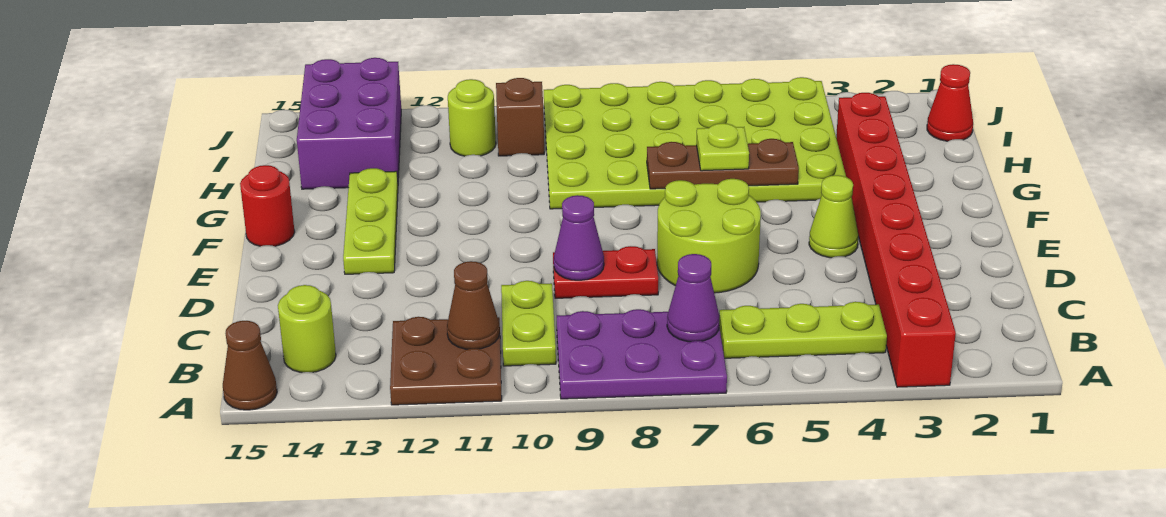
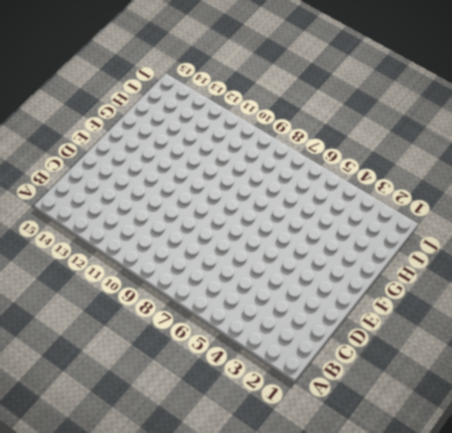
none -> red 1x8 brick [836,93,956,387]
none -> purple 2x3 plate [557,309,727,399]
none -> brown 2x2 plate [390,317,502,405]

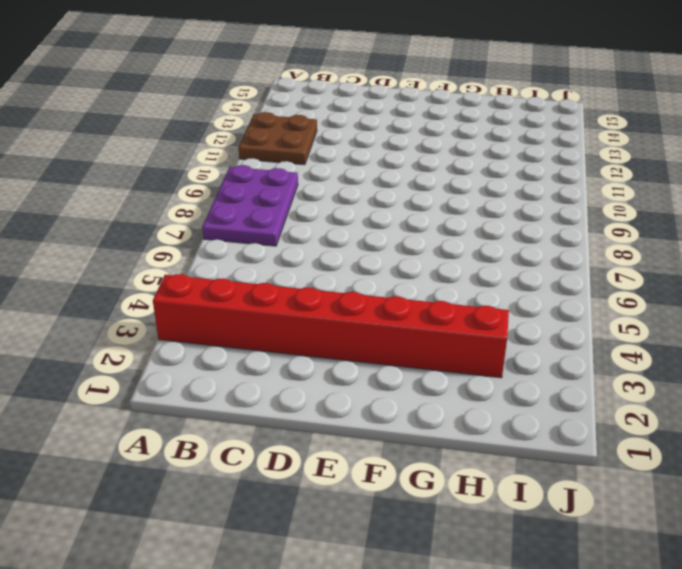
none -> brown 1x1 cone [223,321,277,410]
none -> lime 1x3 plate [719,302,887,358]
none -> lime 1x2 plate [501,281,556,366]

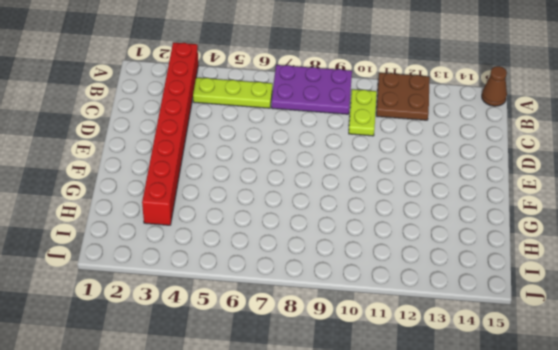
none -> lime 1x1 round brick [278,285,336,373]
none -> lime 2x2 round brick [657,179,761,293]
none -> red 1x2 plate [553,246,658,298]

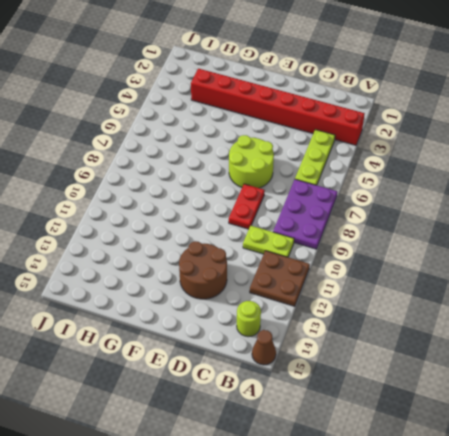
brown 2x2 round brick [179,241,227,299] -> lime 1x3 plate [343,168,398,274]
none -> lime 1x1 cone [809,175,858,258]
none -> red 1x1 round brick [240,165,295,246]
none -> lime 4x6 plate [544,77,846,209]

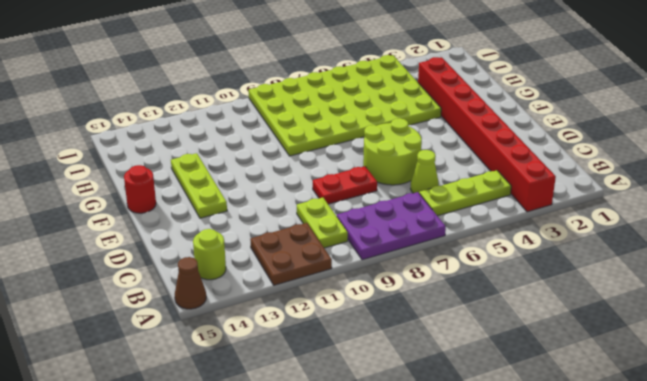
lime 1x1 cone [410,150,439,193] -> lime 1x1 cone moved to [809,175,858,258]
none -> purple 2x3 brick [297,58,401,189]
none -> red 1x1 cone [927,64,973,141]
none -> brown 1x1 brick [496,78,544,156]

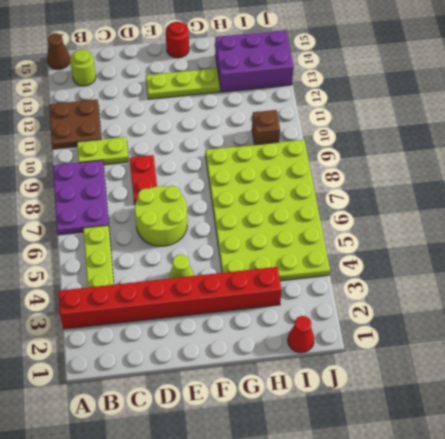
none -> lime 1x1 round brick [448,79,496,156]
none -> purple 1x1 cone [667,254,720,342]
none -> brown 1x1 cone [447,261,500,349]

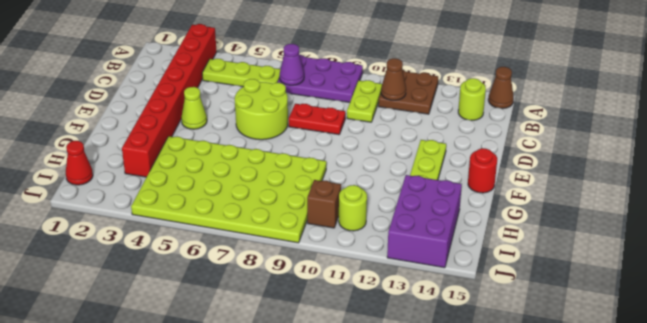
none -> purple 1x1 cone [554,195,604,280]
none -> brown 1x3 plate [647,139,799,189]
none -> lime 1x1 plate [696,123,749,171]

